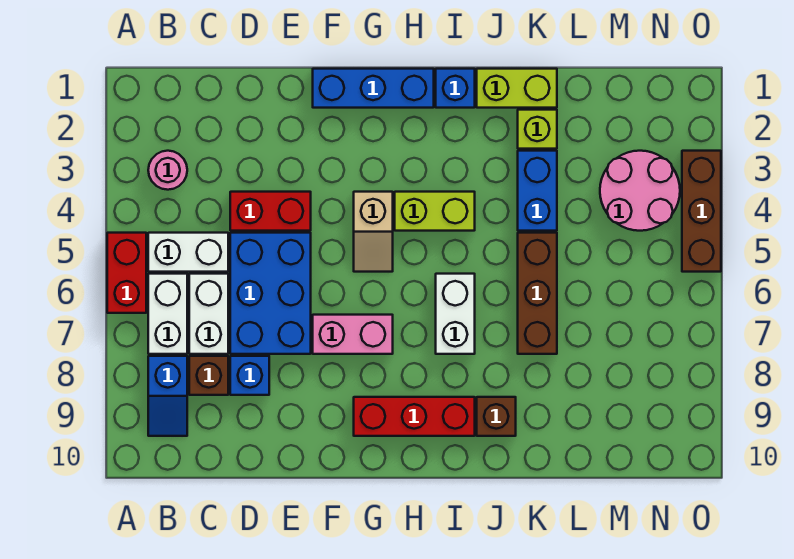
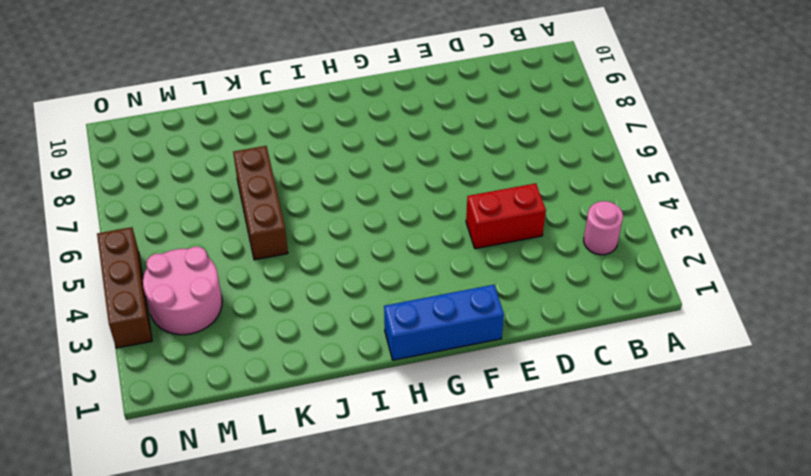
none -> red 1x2 brick [107,233,146,313]
none -> white 1x2 brick [148,233,228,272]
none -> white 1x2 brick [148,274,187,354]

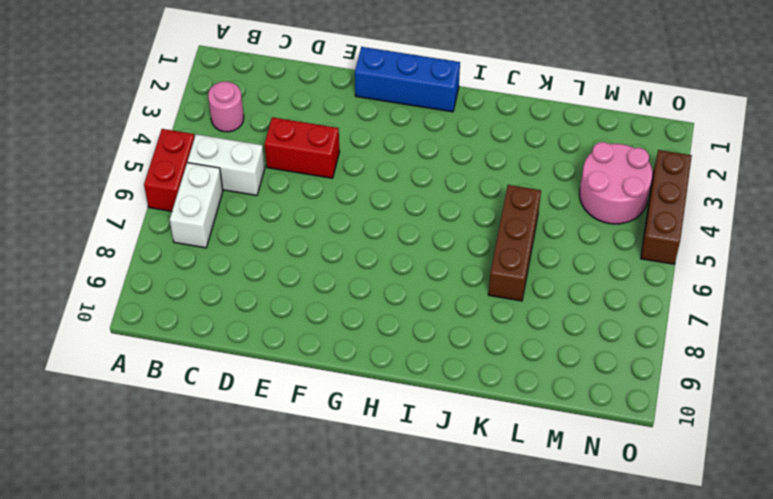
none -> blue 1x2 slope [148,356,187,436]
none -> white 1x2 brick [189,274,228,354]
none -> brown 1x1 brick [189,356,228,395]

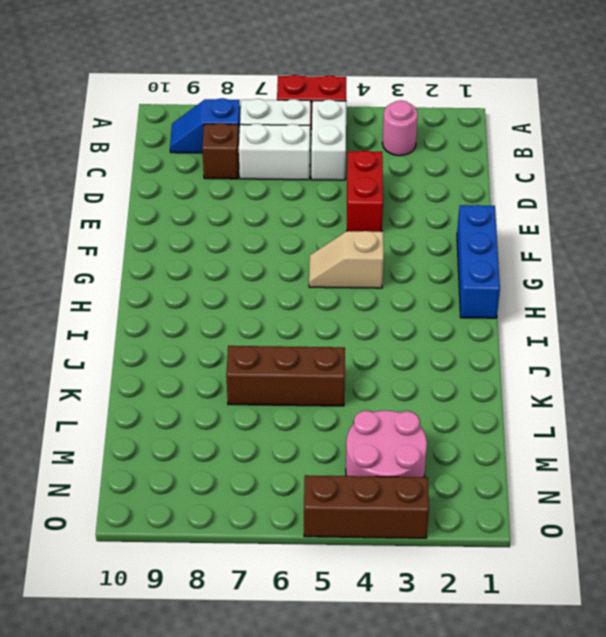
none -> blue 2x3 brick [230,233,311,354]
none -> blue 1x1 brick [230,356,269,395]
none -> pink 1x2 brick [313,315,393,354]

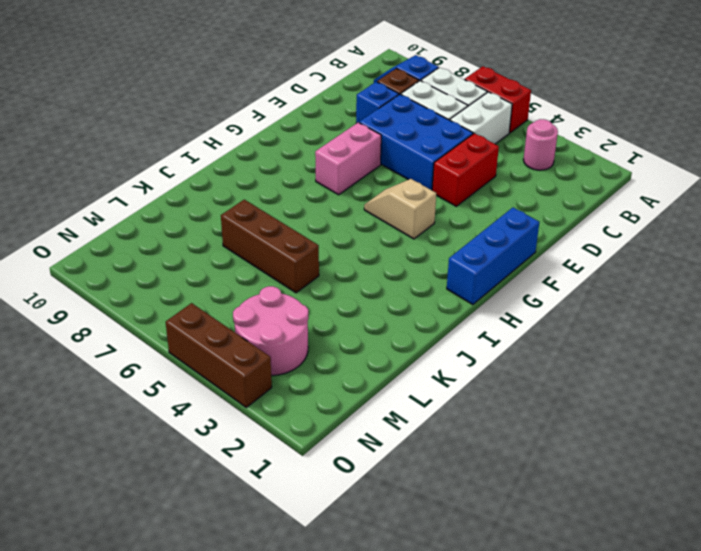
none -> red 1x3 brick [354,397,475,436]
none -> lime 1x2 brick [395,192,475,231]
none -> blue 1x1 brick [436,69,475,108]

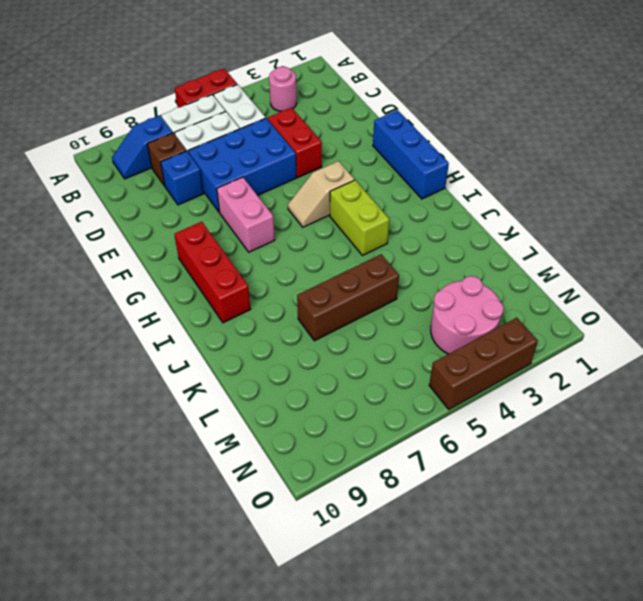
none -> blue 1x1 brick [436,69,475,108]
none -> white 1x2 brick [436,274,475,354]
none -> lime 1x2 brick [477,69,557,108]

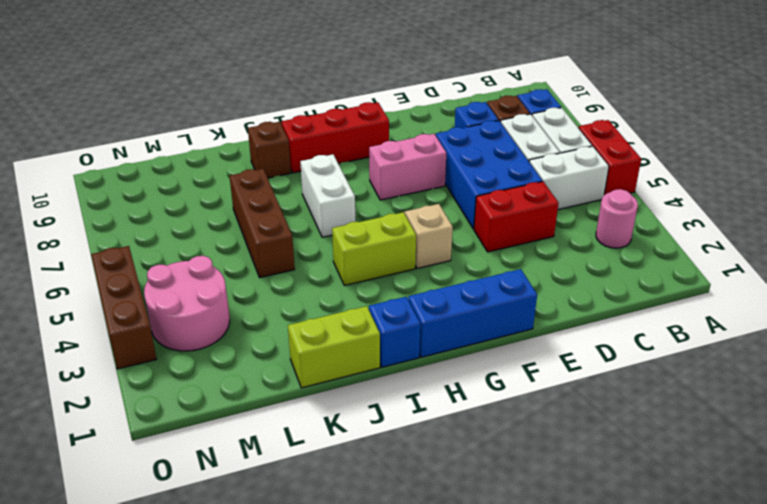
none -> lime 1x1 brick [518,110,557,149]
none -> blue 1x2 brick [518,151,557,231]

